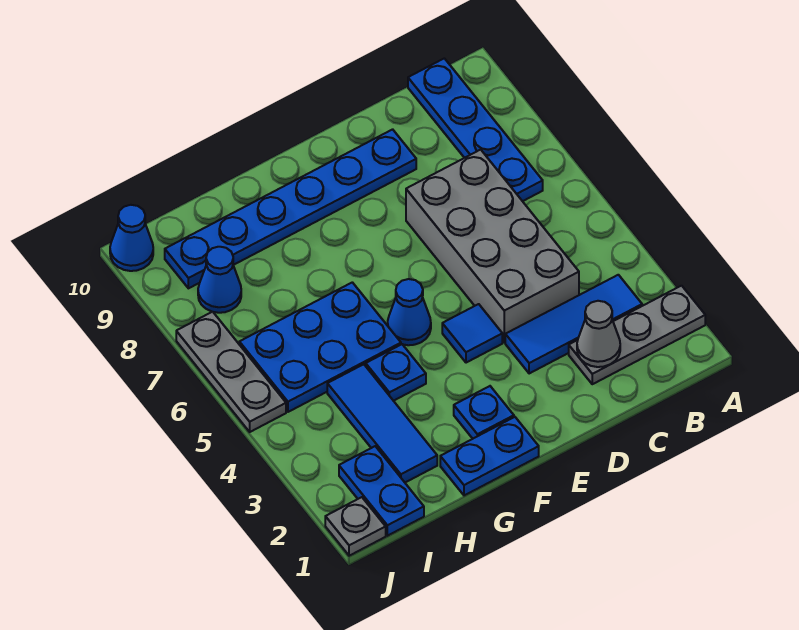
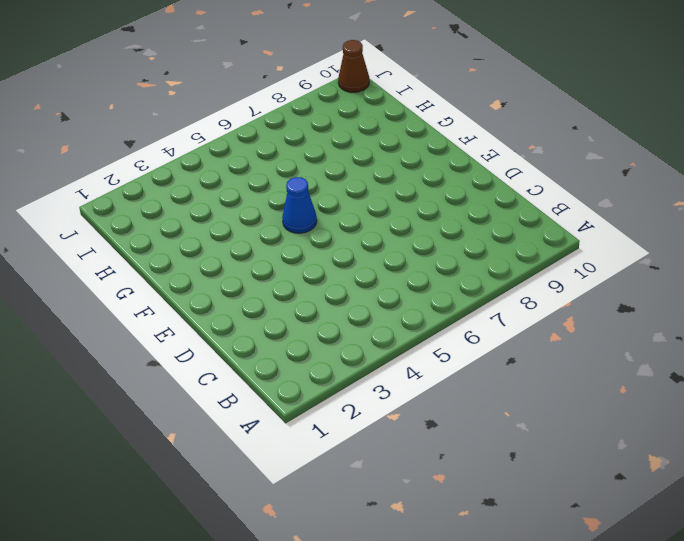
brown 1x1 cone [338,40,369,92] -> blue 1x1 cone [110,205,153,271]
none -> grey 1x3 plate [569,286,705,384]
none -> blue 1x3 tile [505,275,642,374]
none -> blue 1x4 plate [408,58,543,201]

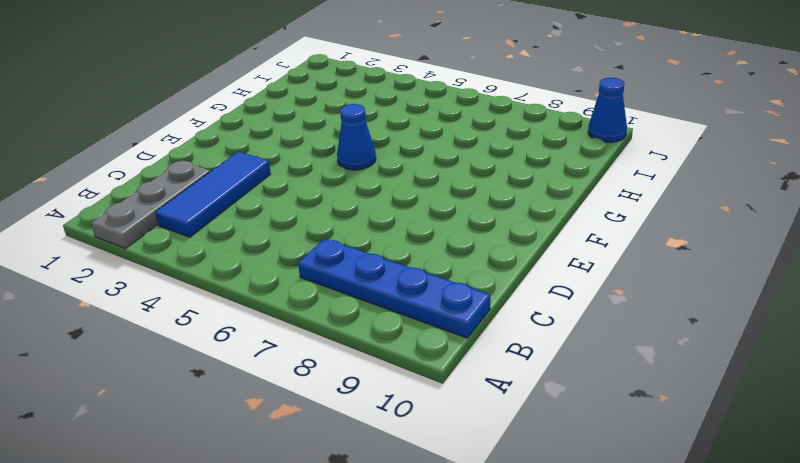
none -> grey 2x4 brick [406,150,579,343]
none -> blue 1x6 plate [165,129,416,288]
none -> blue 1x1 tile [442,304,502,363]

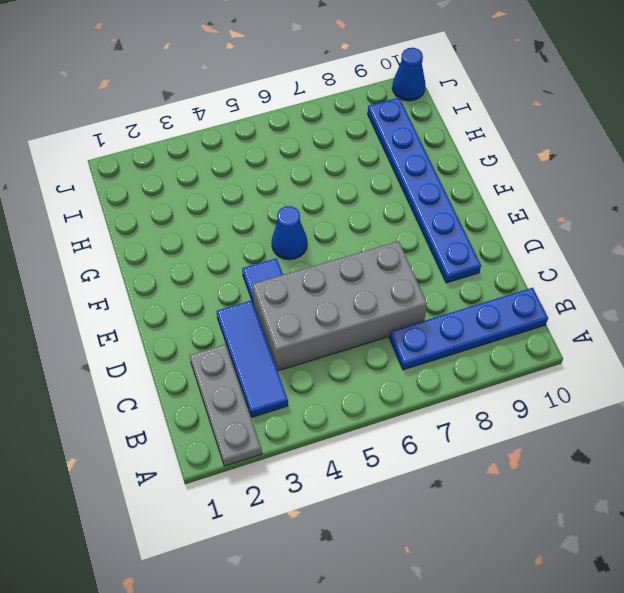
none -> blue 1x2 plate [440,417,539,496]
none -> blue 1x1 plate [454,386,514,439]
none -> blue 1x1 plate [366,344,426,401]

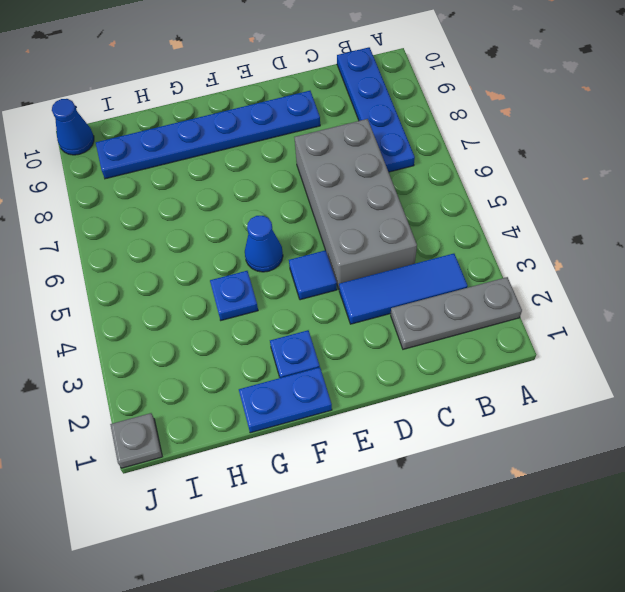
none -> blue 2x3 plate [239,282,401,412]
none -> blue 1x3 tile [327,364,437,482]
none -> blue 1x2 plate [339,446,424,536]

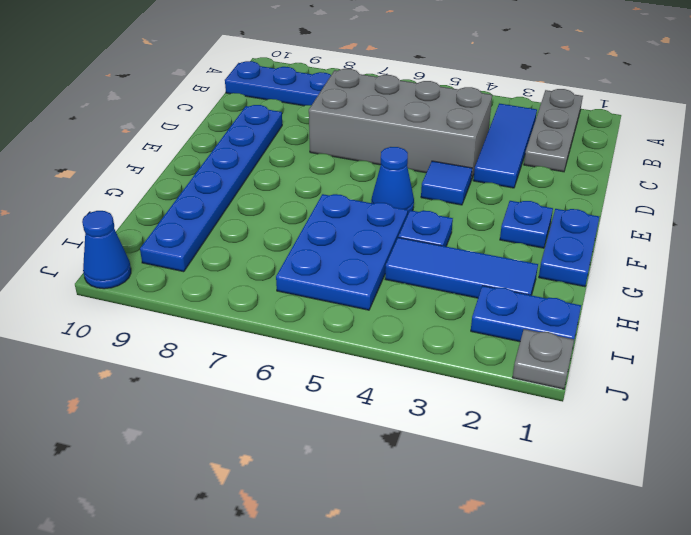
none -> blue 1x1 cone [198,247,241,313]
none -> grey 1x3 plate [176,312,286,432]
none -> grey 1x1 cone [577,301,620,367]

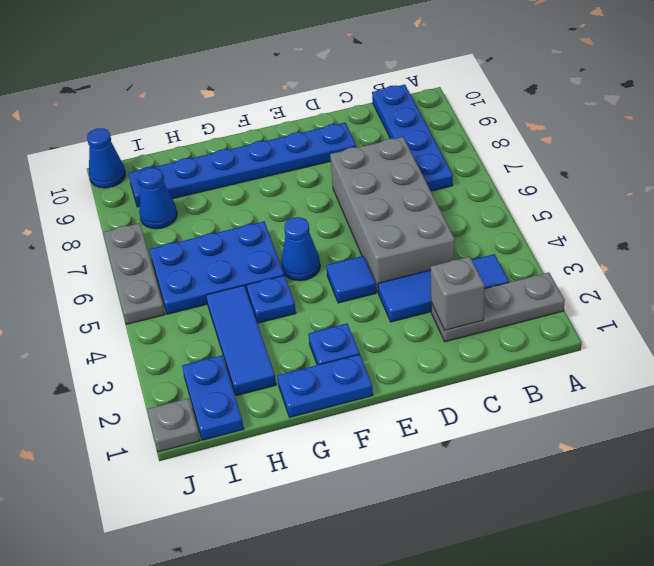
grey 1x1 brick [431,257,484,330] -> grey 1x1 cone [577,301,620,367]

